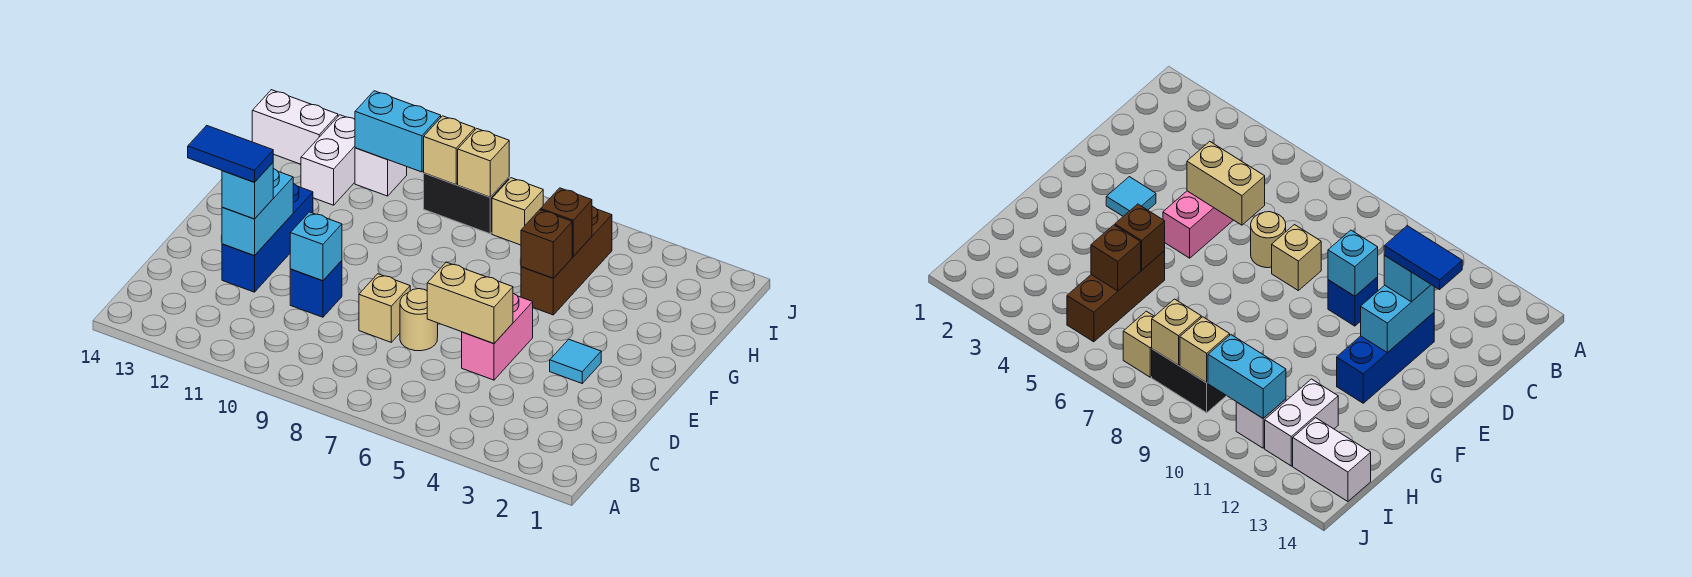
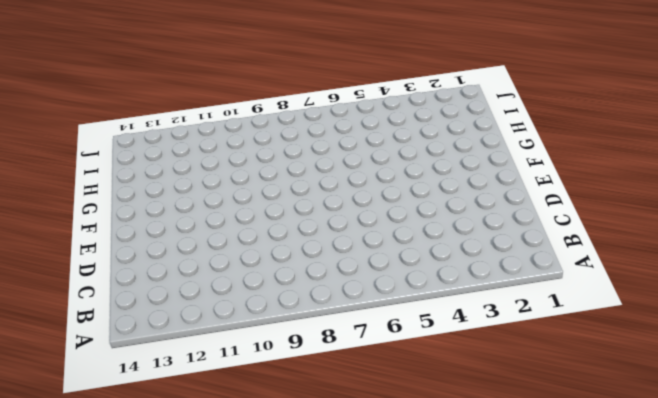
none -> pink 1x2 brick [462,293,533,380]
none -> tan 1x1 round brick [400,289,438,351]
none -> tan 1x1 brick [359,274,410,342]

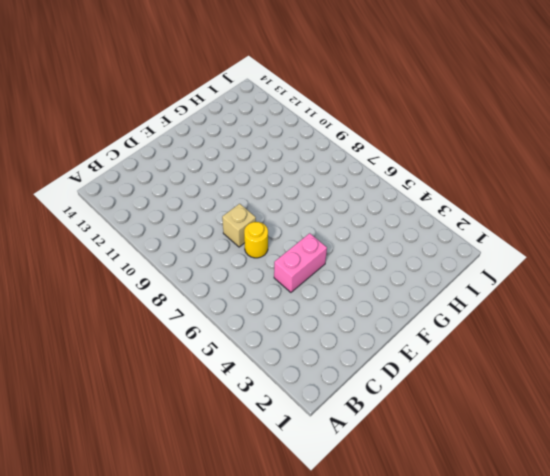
yellow 1x1 round brick [244,222,268,258] -> tan 1x1 round brick [400,289,438,351]
none -> blue 1x1 brick [290,261,342,317]
none -> blue 1x3 brick [222,183,313,292]
none -> cyan 1x1 tile [550,339,601,383]

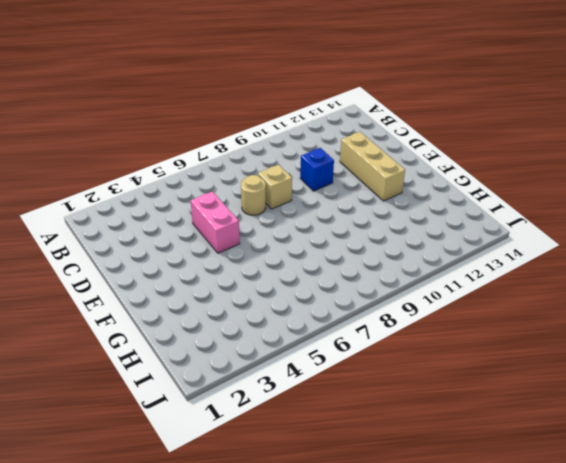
tan 1x3 brick [340,132,405,201] -> blue 1x3 brick [222,183,313,292]
none -> cyan 1x1 tile [550,339,601,383]
none -> brown 1x3 brick [521,206,612,315]
none -> white 1x2 brick [301,115,355,205]

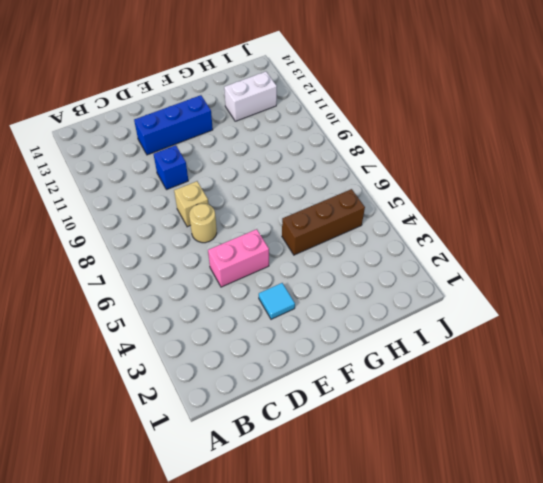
none -> tan 1x1 brick [492,178,543,245]
none -> black 1x2 brick [424,173,509,234]
none -> white 1x1 brick [355,148,407,196]

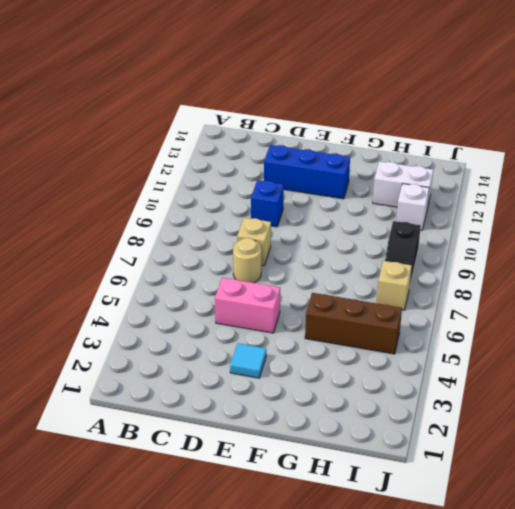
black 1x2 slope [385,221,421,284] -> black 1x2 brick [424,173,509,234]
none -> white 1x2 brick [252,90,338,164]
none -> tan 1x2 brick [427,262,513,344]
none -> cyan 1x1 brick [290,212,342,281]

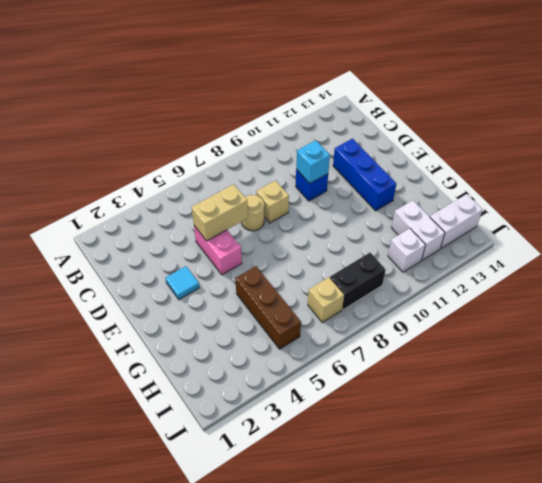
none -> cyan 1x2 brick [222,168,293,256]
none -> brown 1x1 brick [521,210,572,278]
none -> brown 1x1 brick [541,188,592,256]

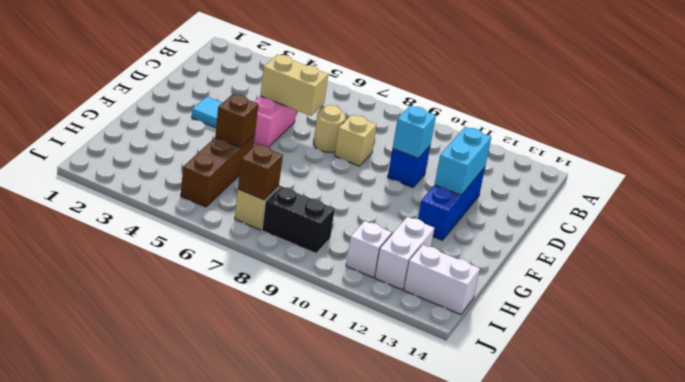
brown 1x1 brick [238,144,283,200] -> brown 1x1 brick moved to [541,188,592,256]
none -> tan 1x1 brick [458,129,509,197]
none -> tan 1x1 brick [424,116,475,184]
none -> cyan 1x2 brick [355,91,441,172]

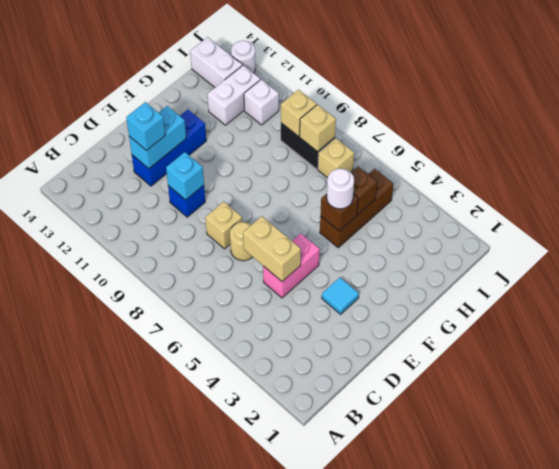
white 1x1 round brick [327,169,354,209] -> none
white 1x1 round brick [231,41,255,73] -> none
none -> cyan 1x2 brick [355,91,441,172]
none -> blue 1x2 tile [188,125,273,182]

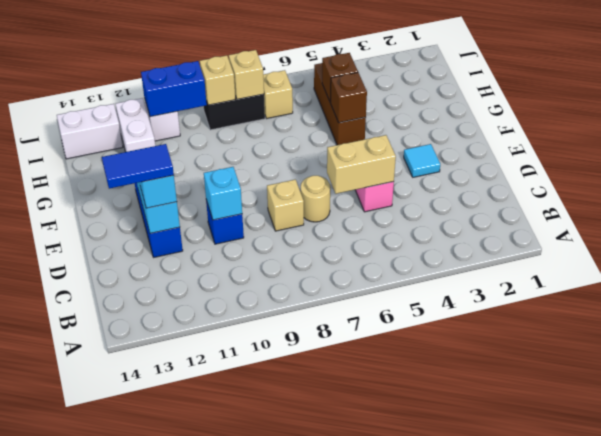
blue 1x2 brick [141,61,207,117] -> cyan 1x2 brick [355,91,441,172]

